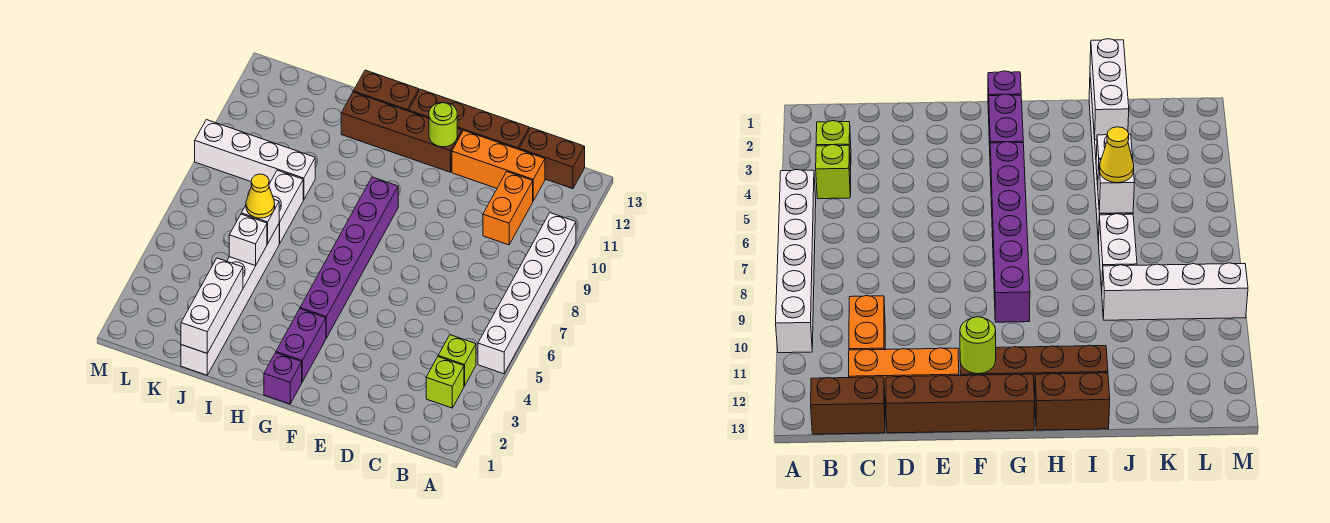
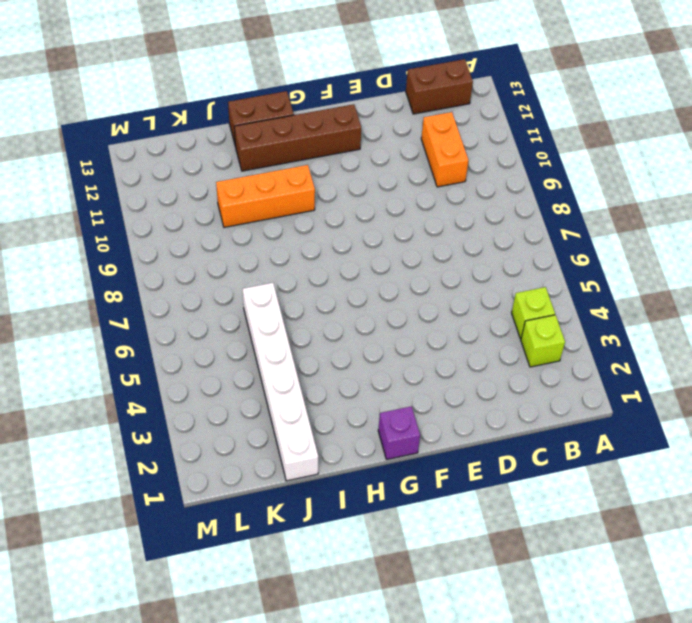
orange 1x3 brick [216,165,315,227] -> orange 1x3 brick moved to [452,130,545,201]
none -> white 1x6 brick [478,213,576,374]
none -> brown 1x4 brick [409,89,529,149]
none -> purple 1x2 brick [276,309,326,382]

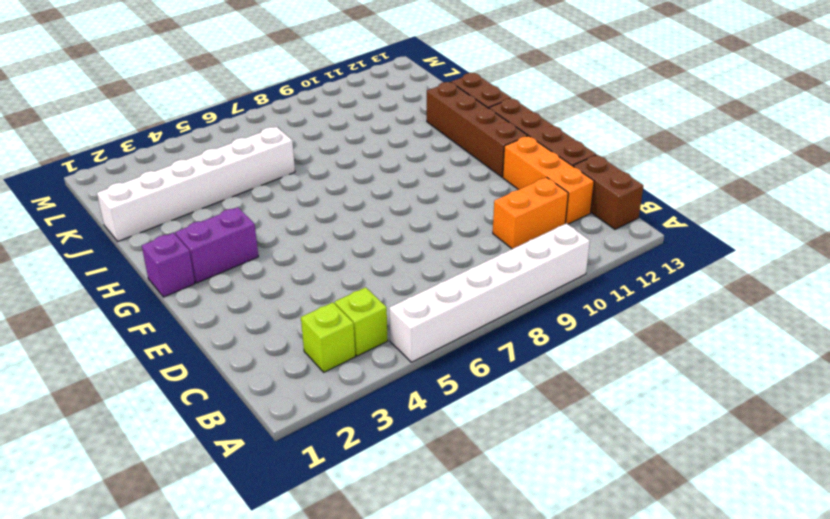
none -> purple 1x6 brick [300,177,398,338]
none -> white 1x2 brick [269,170,303,243]
none -> white 1x4 brick [195,120,315,200]

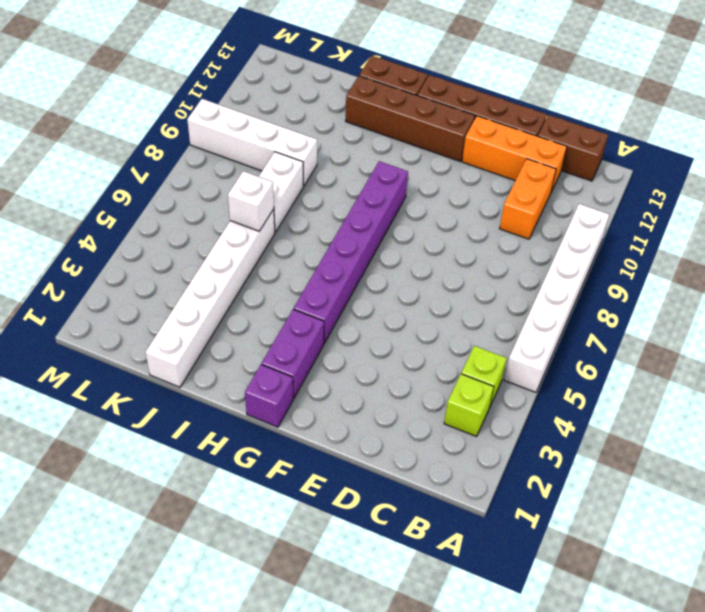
none -> lime 1x1 round brick [429,102,457,147]
none -> white 1x3 brick [181,258,243,353]
none -> white 1x1 brick [229,214,267,266]

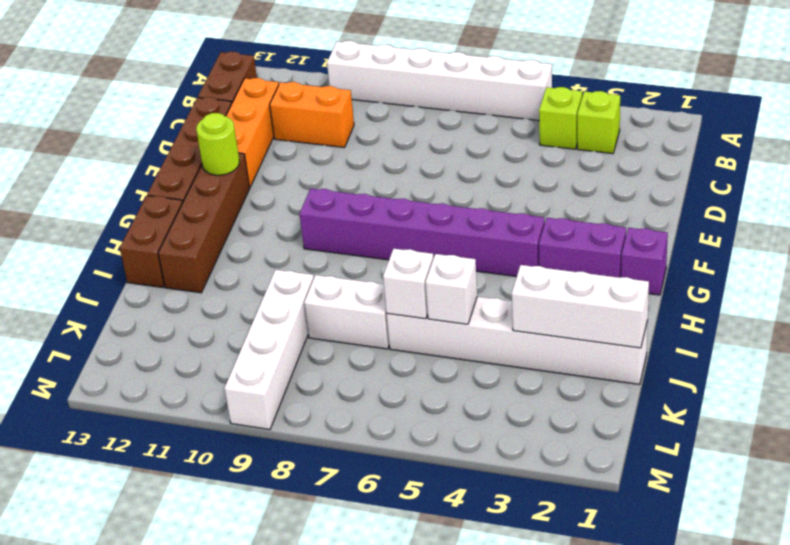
none -> yellow 1x1 cone [246,174,275,218]

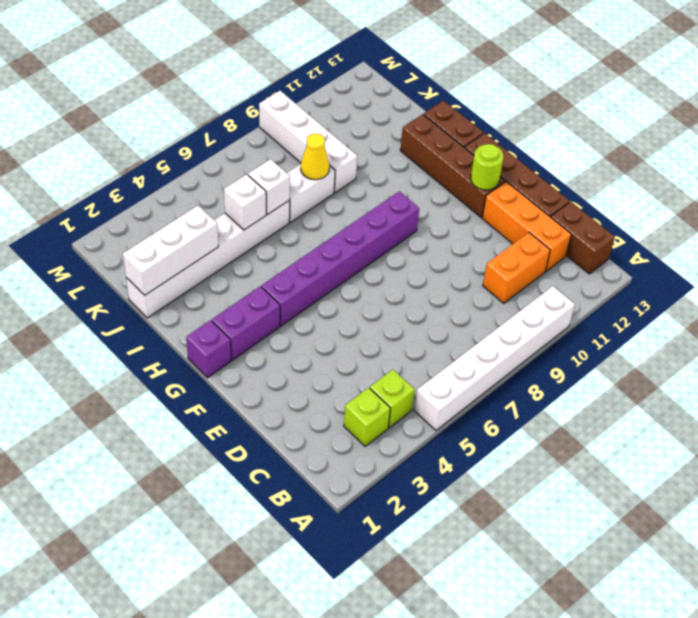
yellow 1x1 cone [301,133,329,180] -> yellow 1x1 cone moved to [246,174,275,218]

